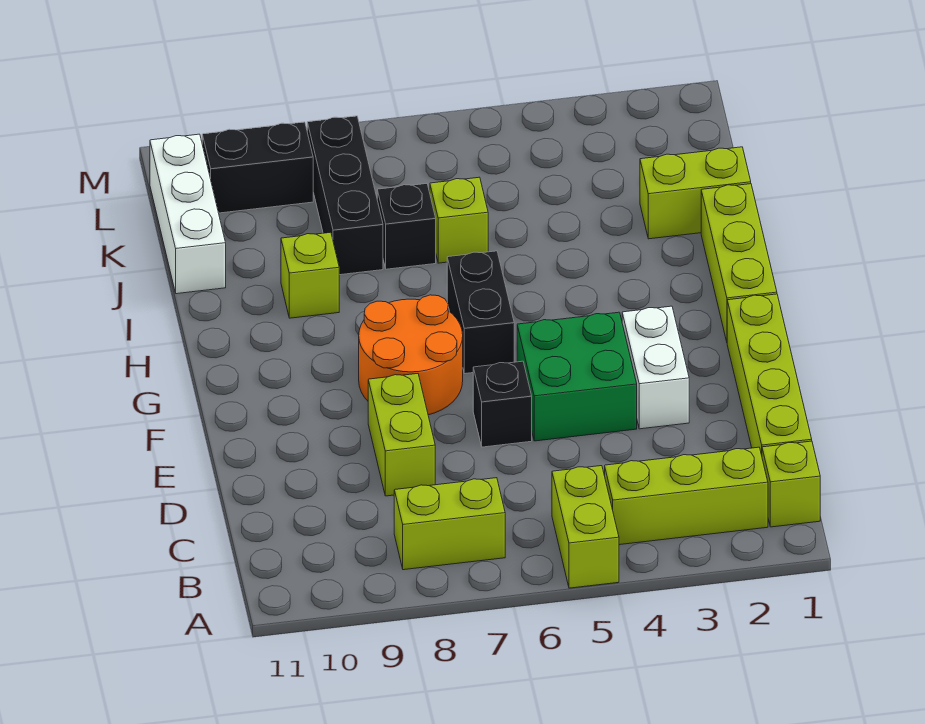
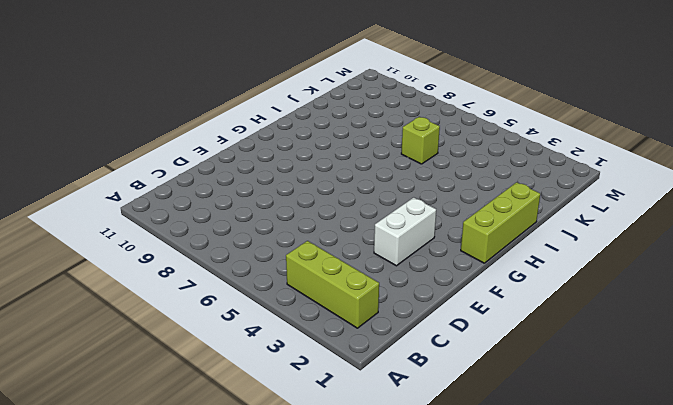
none -> lime 1x2 brick [552,466,619,588]
none -> lime 1x1 brick [762,441,820,527]
none -> lime 1x2 brick [394,478,505,570]

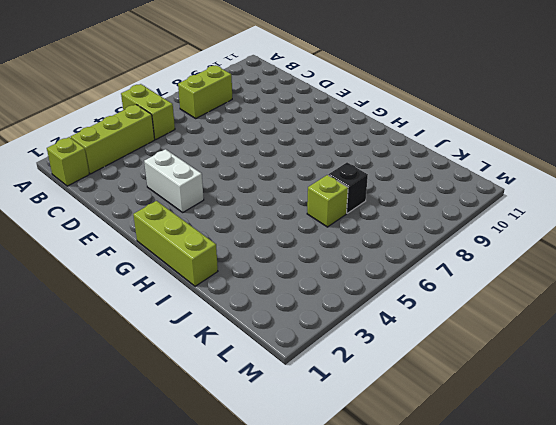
none -> lime 1x4 brick [727,294,812,455]
none -> lime 1x2 brick [368,374,435,496]
none -> green 2x2 brick [517,312,637,441]

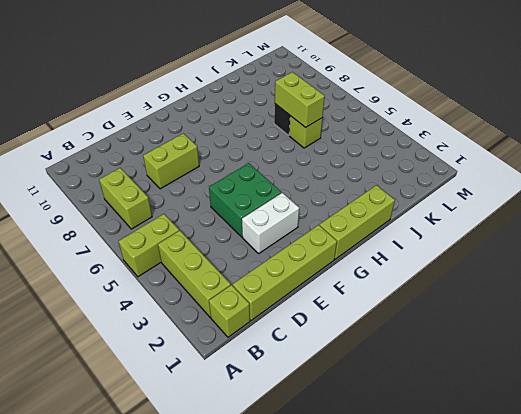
lime 1x2 brick [275,72,325,128] -> lime 1x2 brick moved to [640,147,751,239]
none -> black 1x1 brick [473,361,532,447]
none -> orange 2x2 round brick [359,295,463,415]
none -> black 1x2 brick [447,251,514,374]

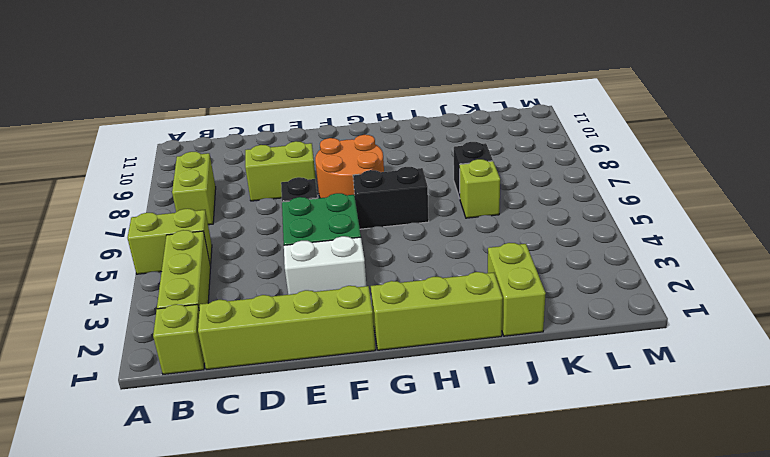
none -> lime 1x1 brick [281,232,339,318]
none -> black 1x3 brick [307,116,383,275]
none -> white 1x3 brick [150,134,226,294]

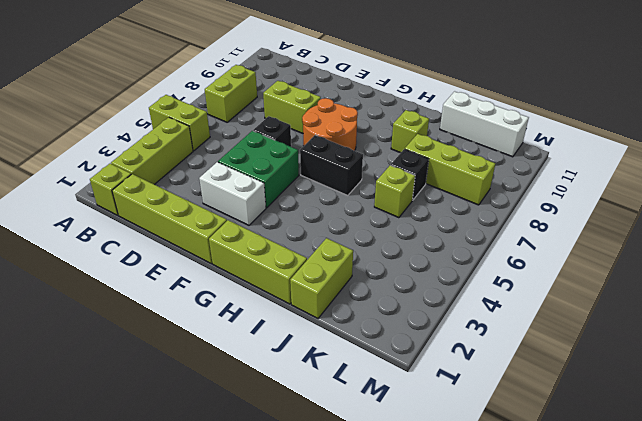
lime 1x3 brick [405,134,495,205] -> black 1x3 brick [307,116,383,275]
none -> black 1x2 brick [202,122,313,213]

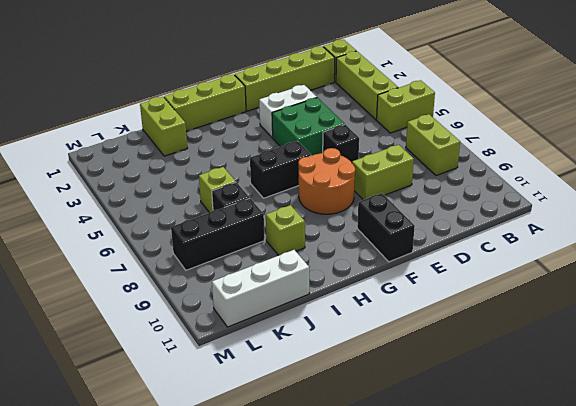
black 1x2 brick [357,193,415,262] -> black 1x2 brick moved to [202,122,313,213]

